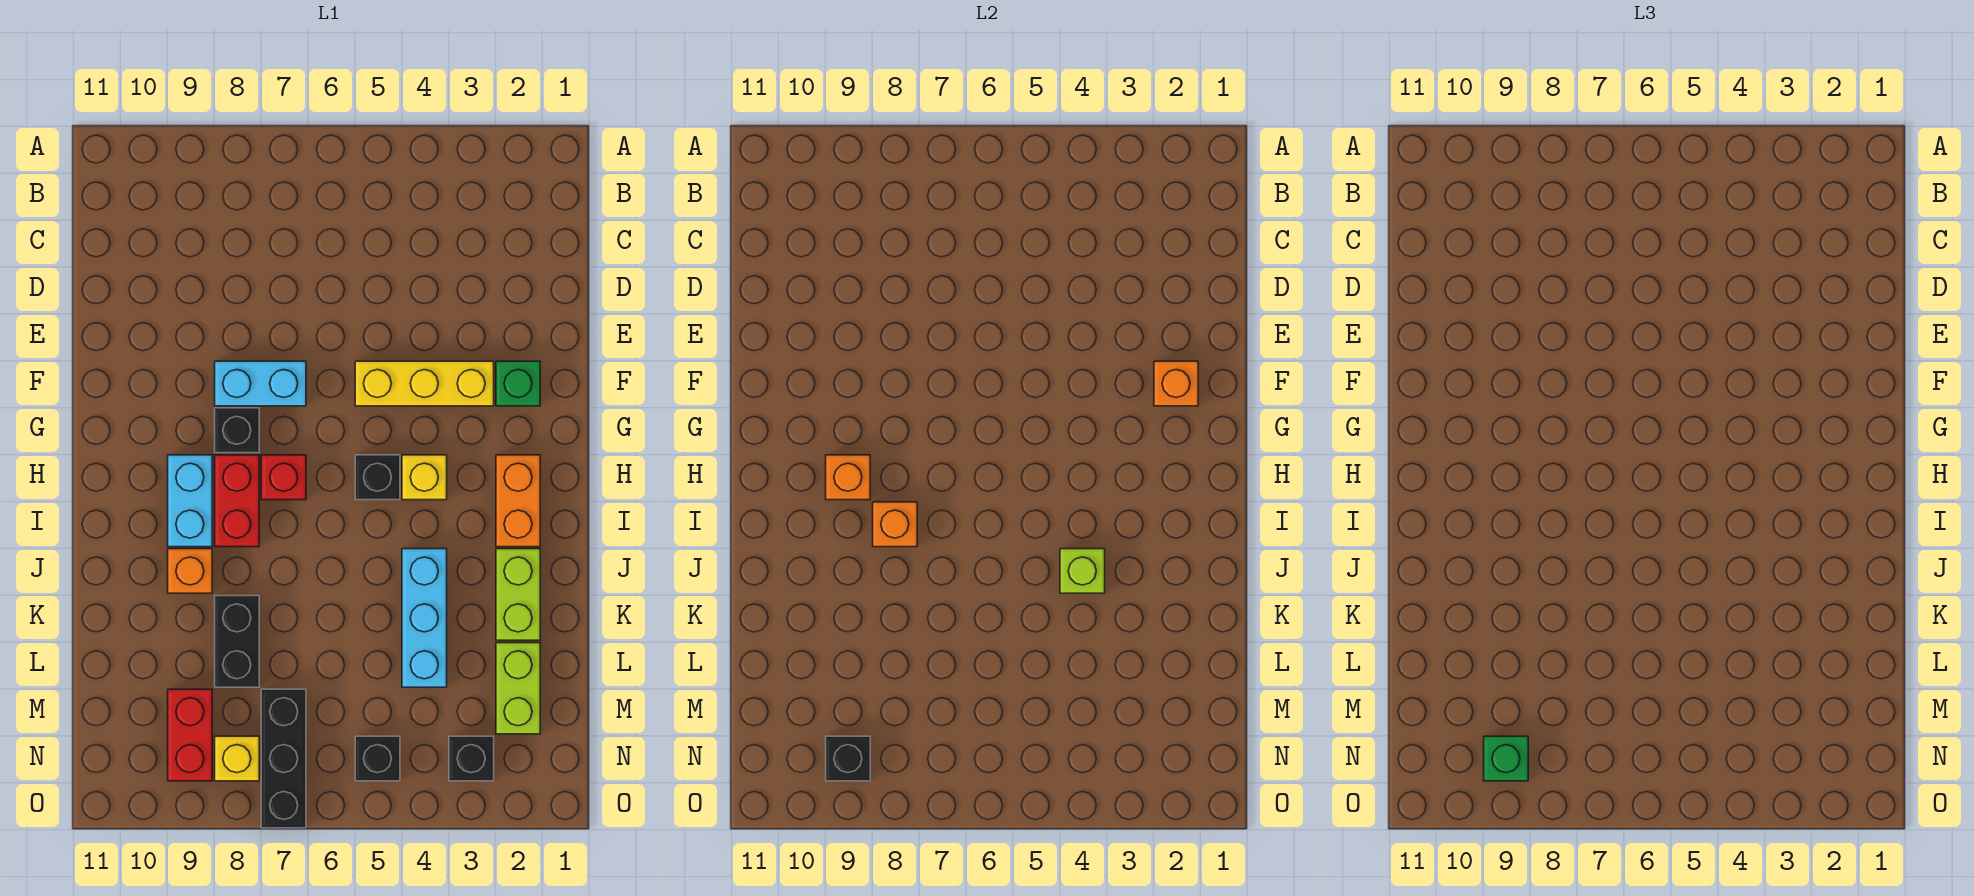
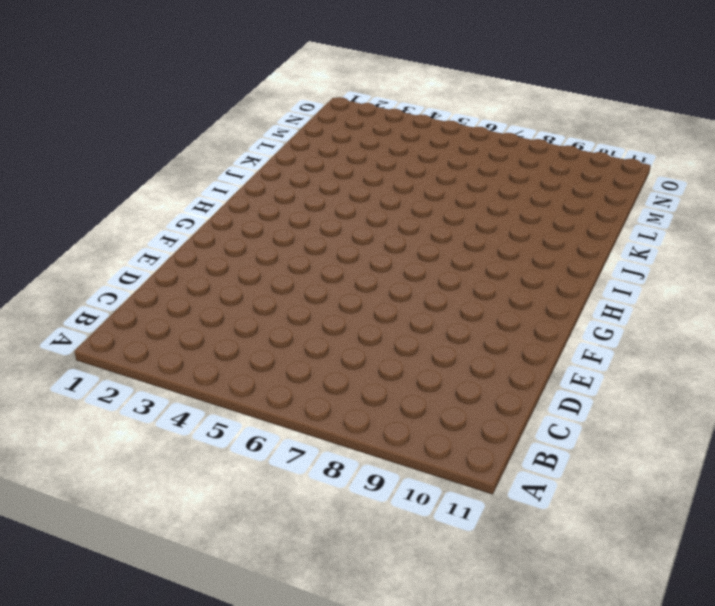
none -> green 1x1 brick [496,361,540,406]
none -> yellow 1x3 brick [355,361,494,406]
none -> cyan 1x2 brick [215,361,306,406]

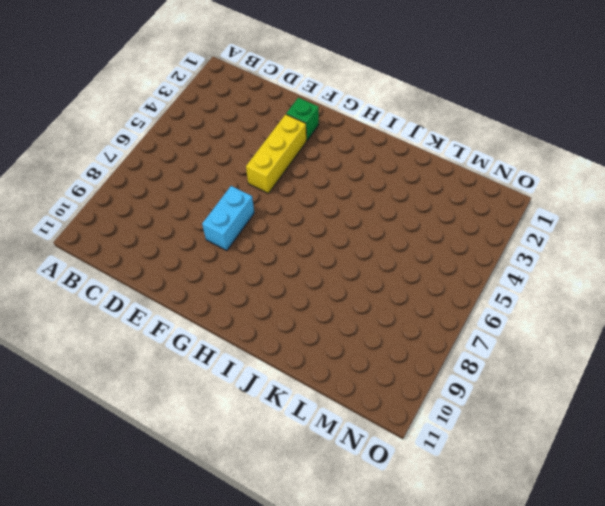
none -> black 1x1 brick [215,408,259,453]
none -> orange 1x2 brick [496,455,540,547]
none -> yellow 1x1 brick [402,455,447,500]

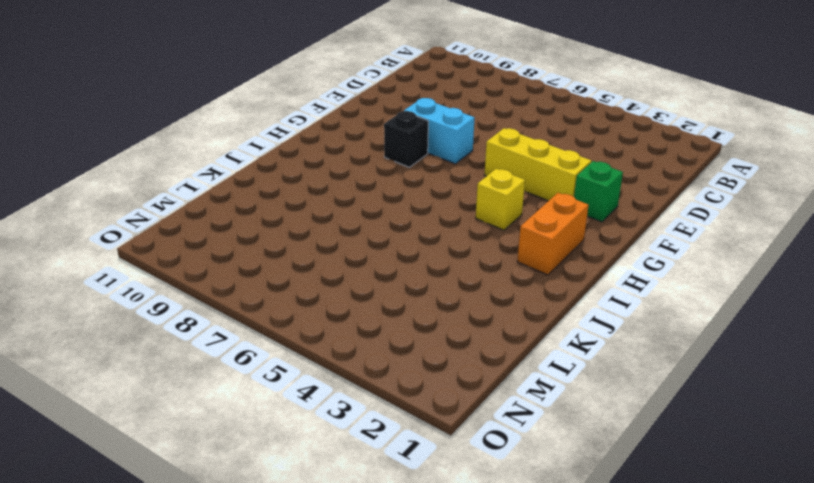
none -> black 1x1 brick [355,455,400,500]
none -> red 1x1 brick [261,455,306,500]
none -> red 1x2 brick [215,455,259,547]

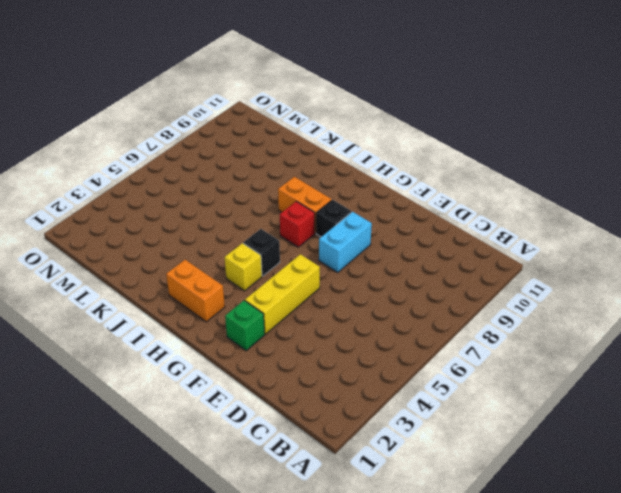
orange 1x2 brick [278,177,332,233] -> red 1x2 brick [215,455,259,547]
none -> cyan 1x2 brick [168,455,212,547]
none -> lime 1x2 brick [496,549,540,640]
none -> cyan 1x3 brick [402,549,447,687]

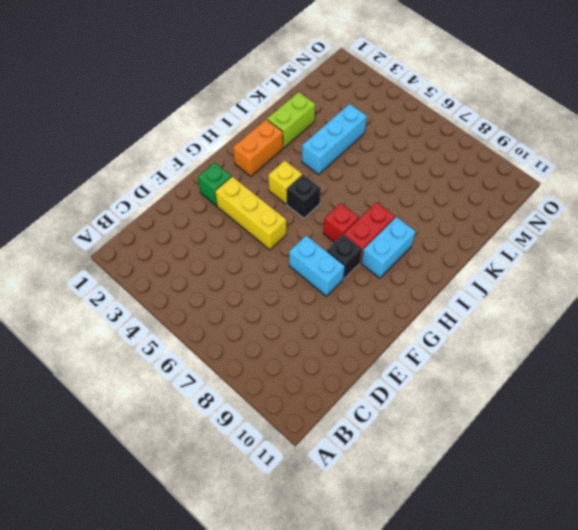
none -> orange 1x1 brick [168,549,212,593]
none -> black 1x2 brick [215,596,259,687]
none -> lime 1x2 brick [496,643,540,734]

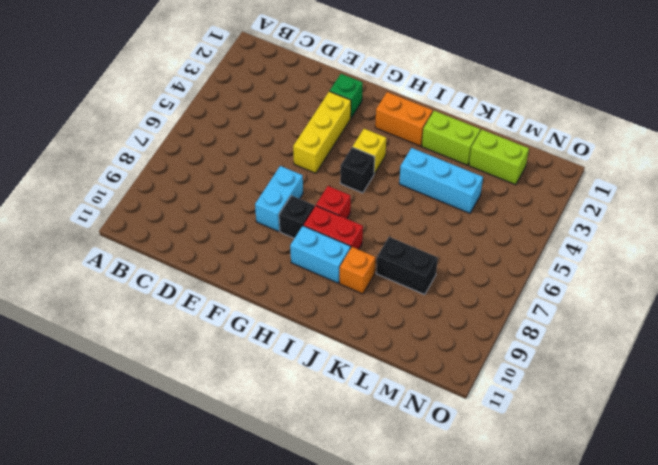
none -> black 1x3 brick [261,689,306,828]
none -> red 1x2 brick [168,689,212,781]
none -> black 1x1 brick [449,736,494,781]

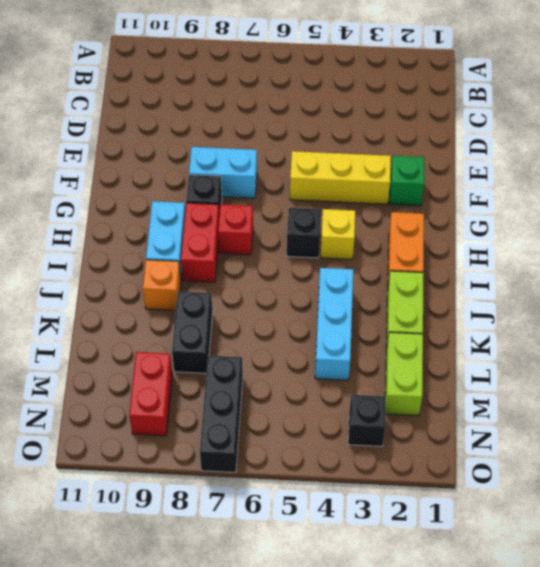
none -> black 1x1 brick [355,736,400,781]
none -> yellow 1x1 brick [215,736,259,781]
none -> orange 1x1 brick [1154,361,1198,406]

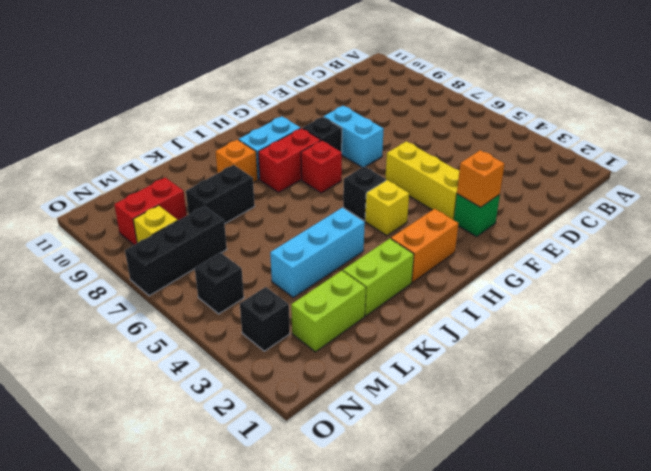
none -> orange 1x1 brick [826,455,870,500]
none -> orange 1x1 brick [873,502,917,547]
none -> lime 1x1 brick [1060,549,1105,593]

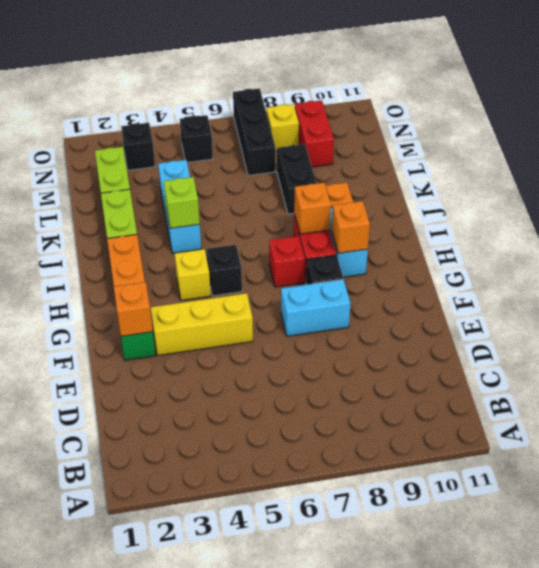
none -> black 1x1 brick [826,736,870,781]
none -> green 1x1 brick [1484,736,1528,781]

